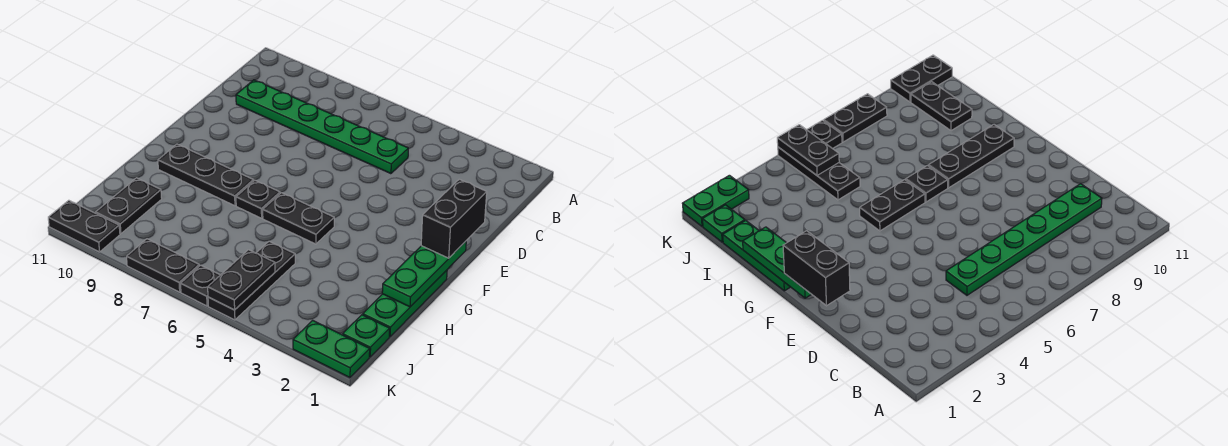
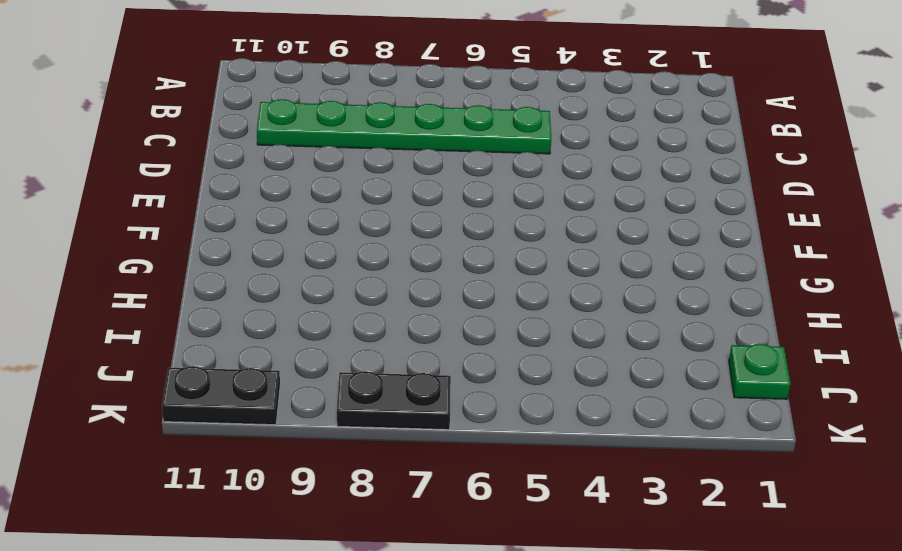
none -> green 1x3 plate [363,270,447,337]
none -> black 1x2 plate [263,193,334,244]
none -> black 1x1 plate [236,180,280,218]

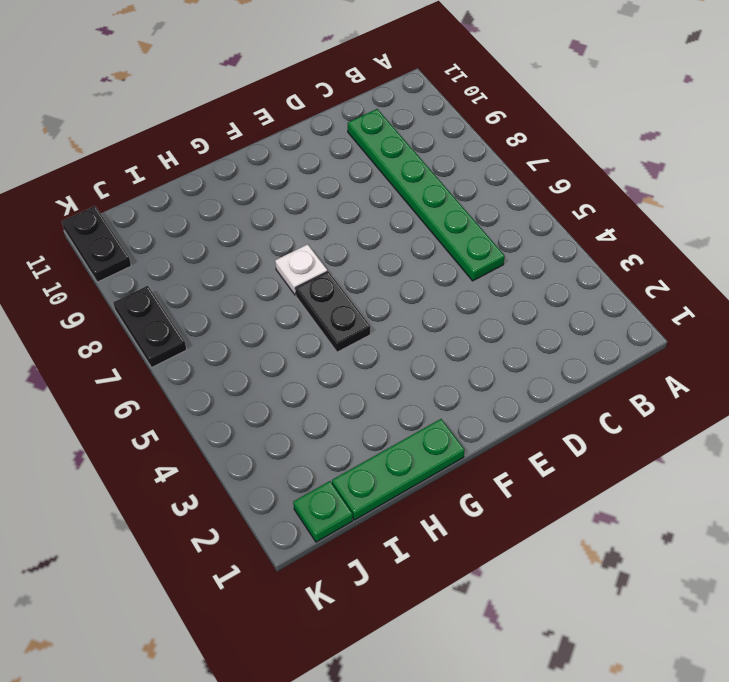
white 1x1 plate [275,244,327,295] -> black 1x1 plate [236,180,280,218]
none -> black 1x3 plate [158,144,254,206]
none -> black 1x3 plate [208,241,295,320]
none -> black 1x2 plate [96,178,162,234]

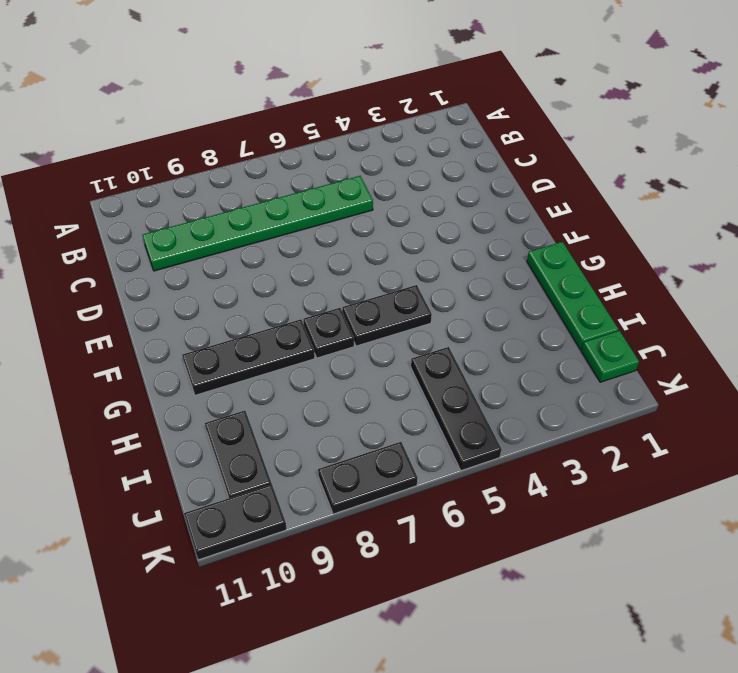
none -> green 1x2 plate [293,320,370,378]
none -> black 1x1 plate [181,265,220,306]
none -> green 1x3 plate [382,241,466,307]

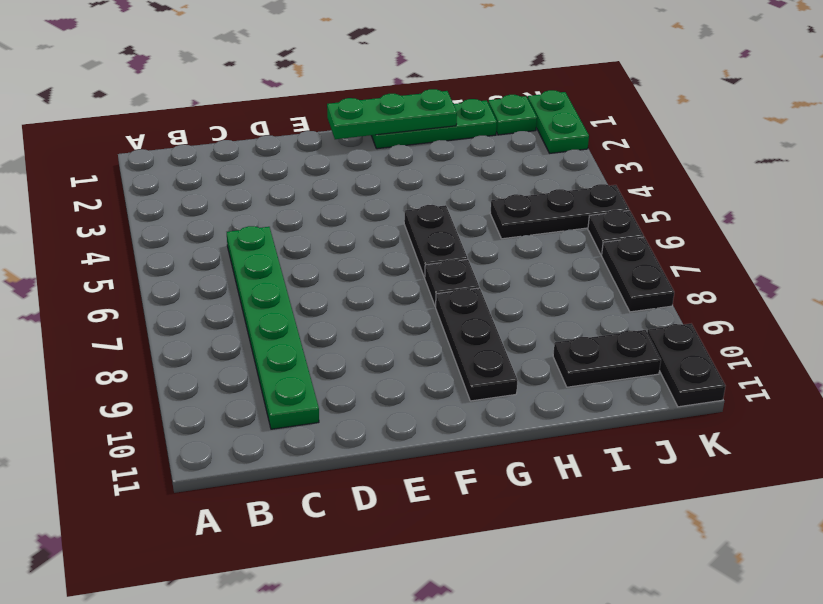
none -> black 1x2 plate [208,250,275,310]
none -> black 1x2 brick [421,179,487,258]

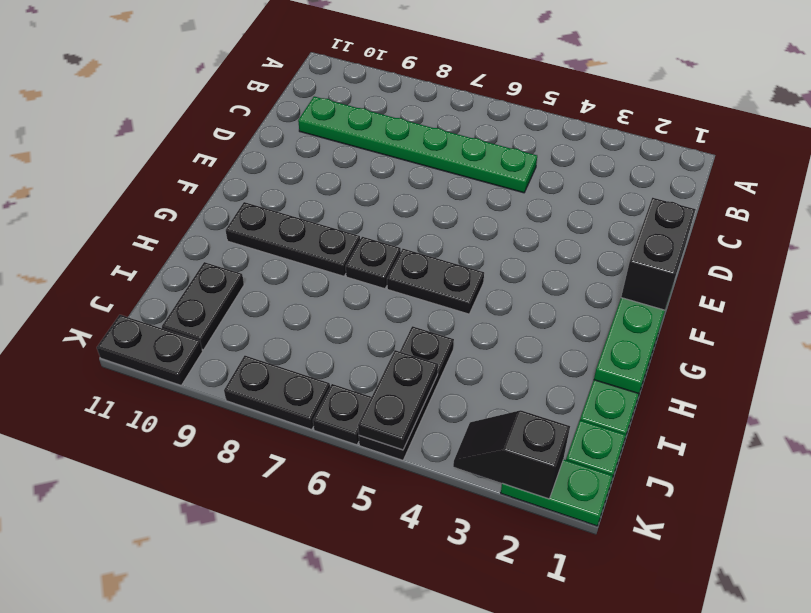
black 1x2 slope [453,410,570,499] -> none

